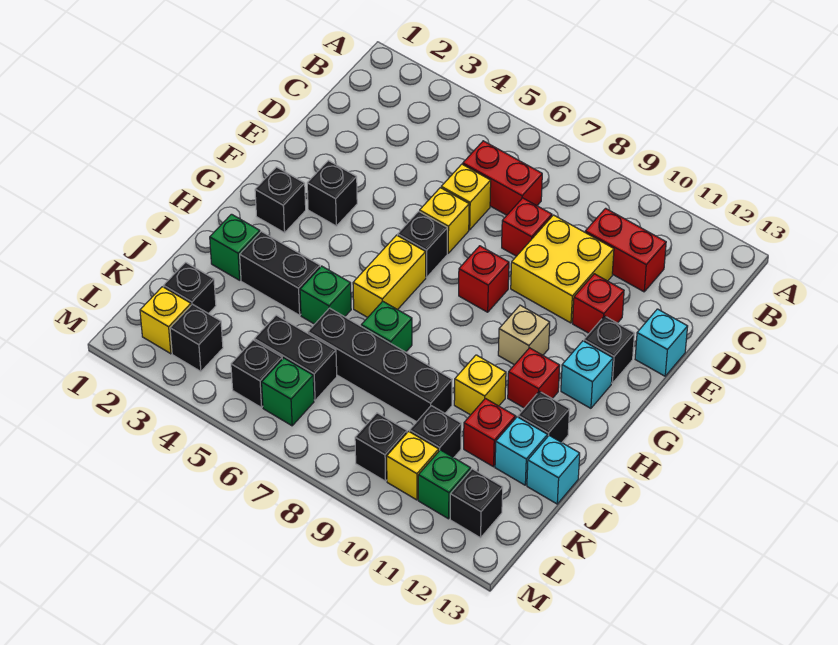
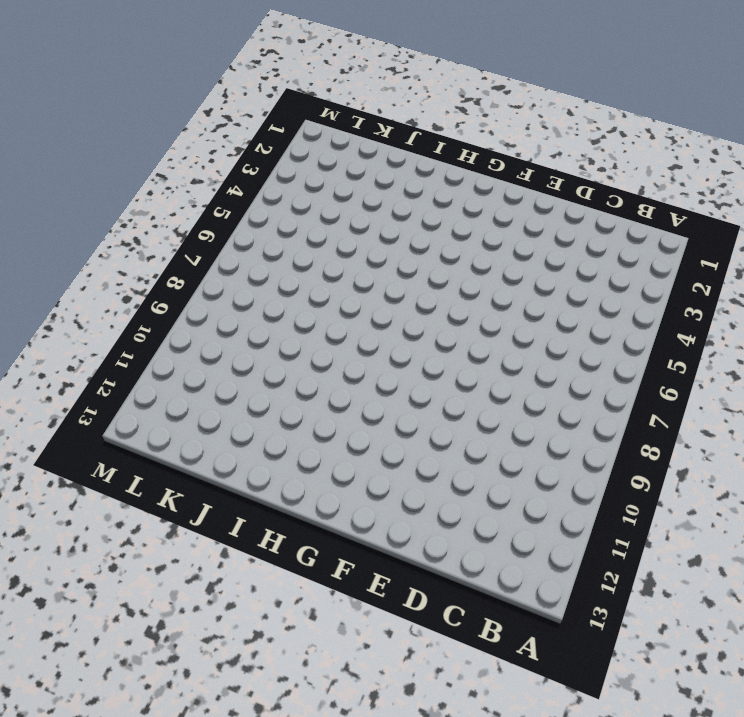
none -> red 1x2 brick [463,141,542,215]
none -> red 1x2 brick [585,208,666,292]
none -> yellow 1x1 brick [441,164,491,230]
none -> red 1x1 brick [502,198,552,256]

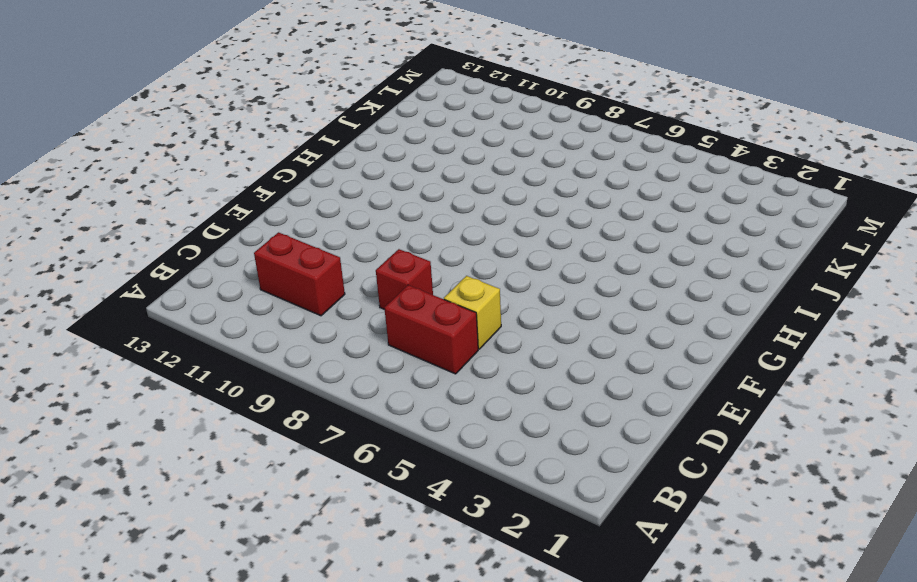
none -> yellow 2x2 brick [511,215,614,323]
none -> yellow 1x1 brick [420,188,469,253]
none -> red 1x1 brick [573,274,624,333]
none -> cyan 1x1 brick [635,309,688,376]

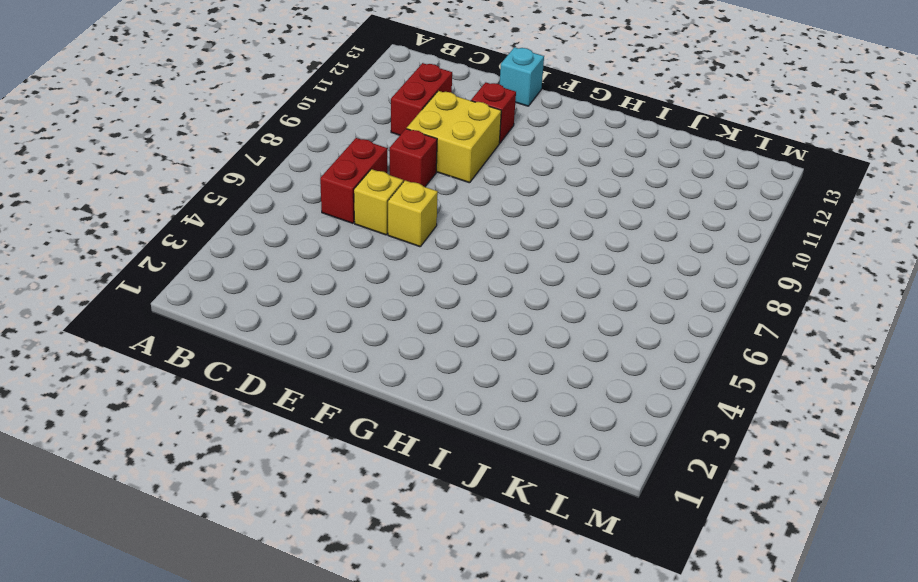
none -> black 1x1 brick [307,160,357,226]
none -> black 1x1 brick [398,211,447,277]
none -> red 1x1 brick [459,246,509,312]
none -> black 1x1 brick [584,316,635,383]

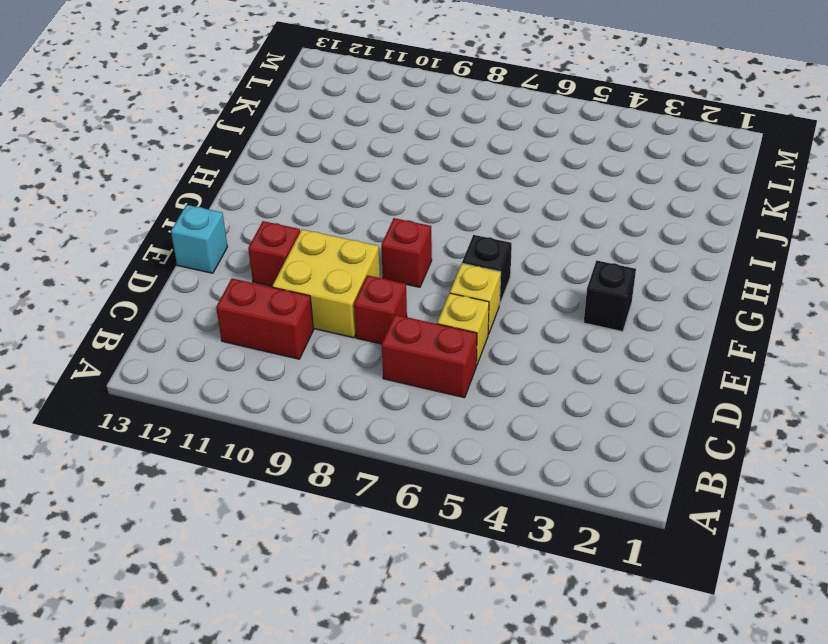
none -> black 1x1 brick [584,316,635,383]
none -> black 1x1 brick [255,167,306,233]
none -> yellow 1x2 brick [353,235,426,317]
none -> tan 1x1 brick [498,305,550,365]

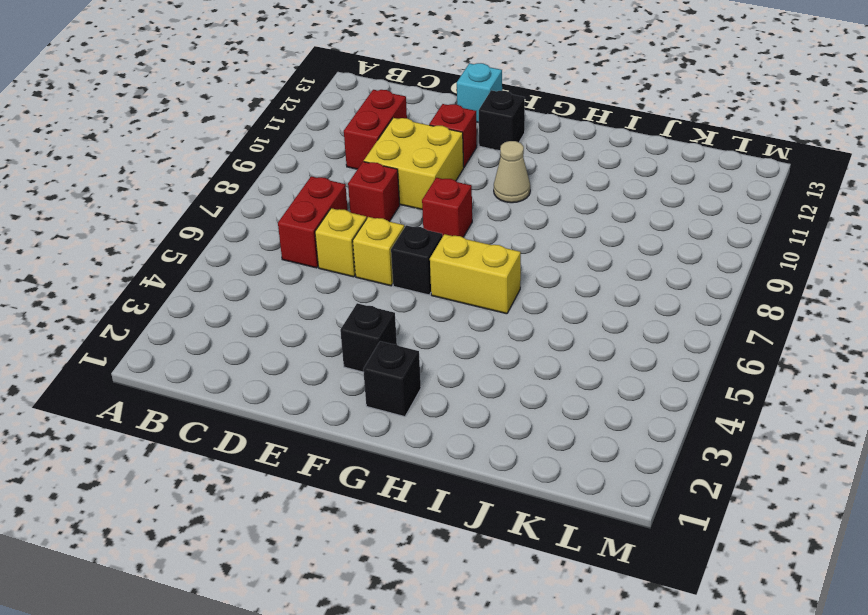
tan 1x1 cone [494,141,530,203] -> tan 1x1 brick [498,305,550,365]
none -> cyan 1x1 brick [561,341,613,408]
none -> red 1x1 brick [508,348,560,408]
none -> green 1x1 brick [210,214,260,280]
none -> black 1x2 brick [240,231,320,315]

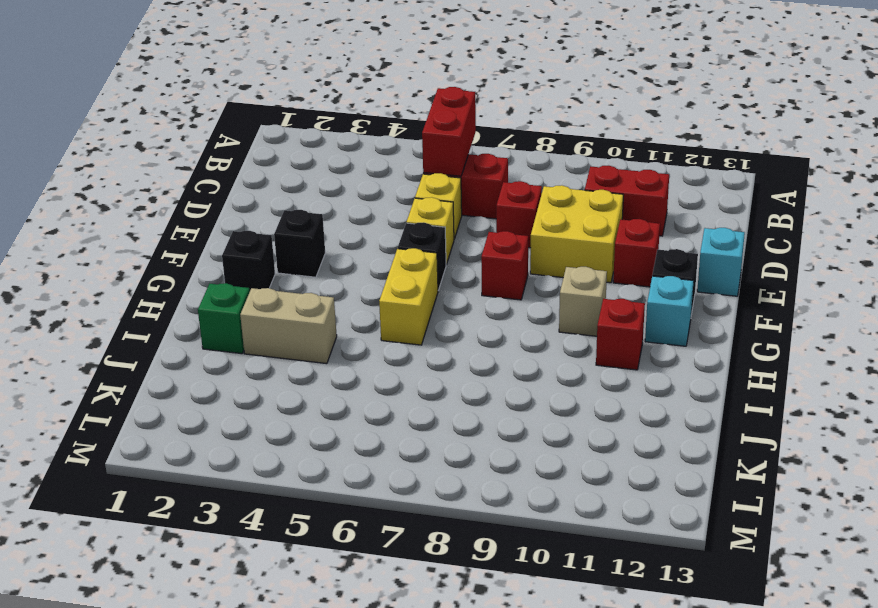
red 1x2 brick [422,87,476,176] -> none
tan 1x2 brick [240,288,337,364] -> black 1x2 brick [240,231,320,315]
none -> green 1x1 brick [300,266,351,324]
none -> green 1x1 brick [361,301,412,352]
none -> yellow 1x1 brick [454,355,506,415]
none -> black 1x1 brick [518,391,570,442]

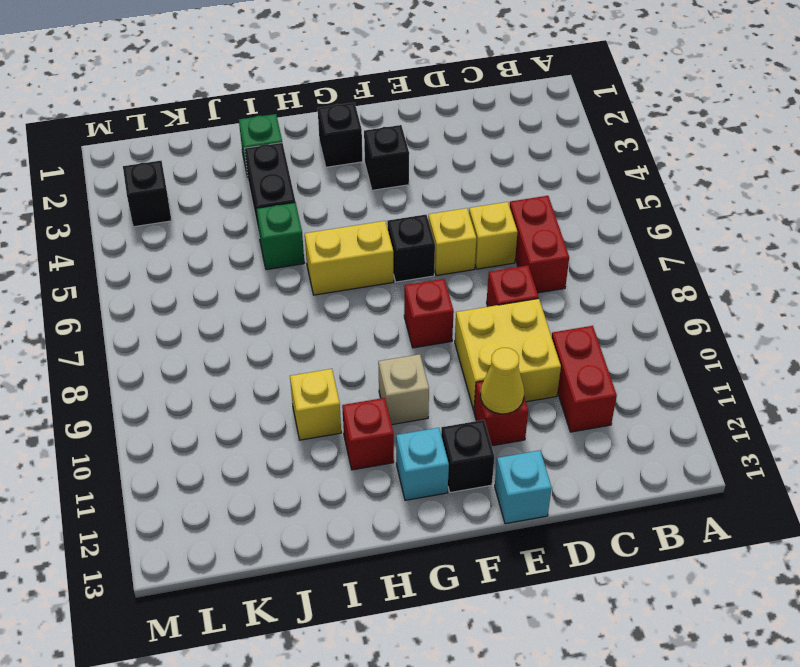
yellow 1x1 cone [480,348,524,414] -> none
none -> green 1x1 brick [361,301,412,352]
none -> black 1x1 brick [518,391,570,442]
none -> black 1x4 brick [308,308,452,422]
none -> red 1x1 brick [464,398,516,467]

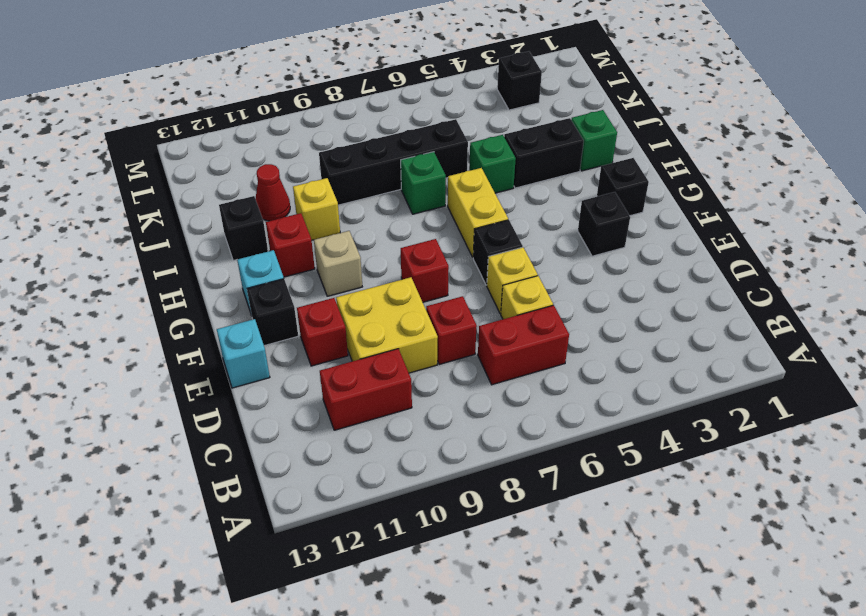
red 1x1 cone [255,164,290,221] -> red 1x1 brick [464,398,516,467]
none -> cyan 1x1 brick [495,417,547,485]
none -> cyan 1x1 brick [527,436,580,504]
none -> black 1x1 brick [164,262,216,314]
none -> black 1x2 brick [254,315,337,400]

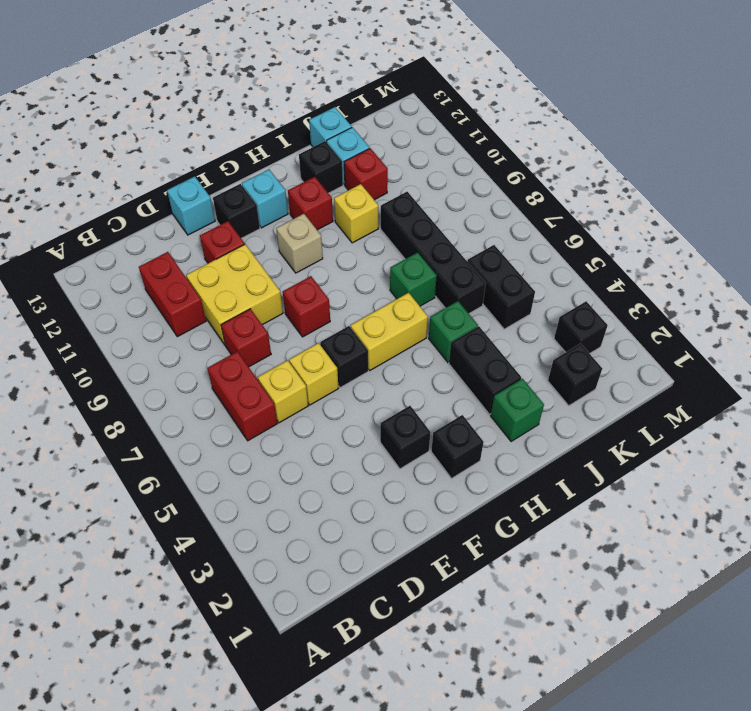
none -> black 1x1 brick [410,406,461,458]
none -> yellow 1x1 brick [140,287,191,354]
none -> black 1x1 brick [231,340,282,408]
none -> green 1x1 brick [262,358,314,426]

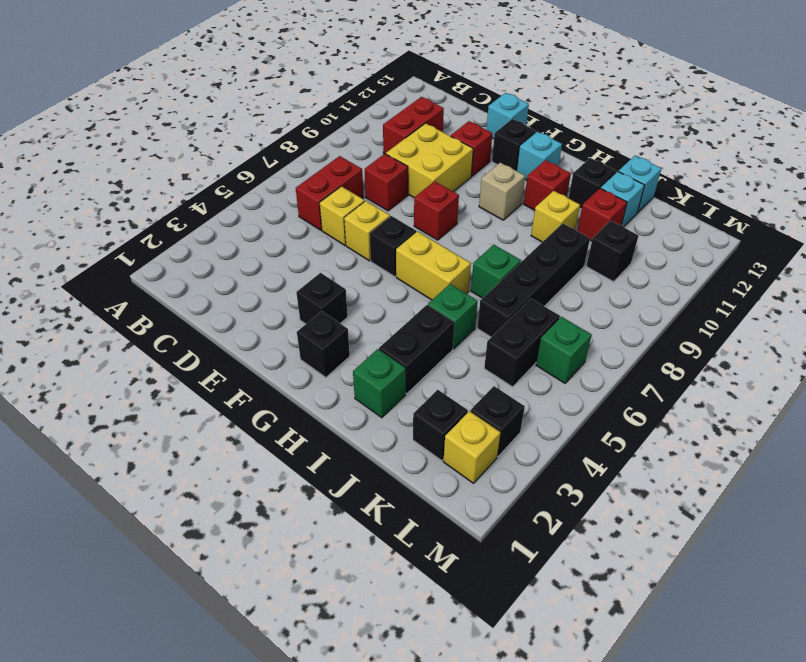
none -> black 1x1 brick [231,340,282,408]
none -> black 1x1 brick [355,413,407,481]
none -> yellow 1x1 brick [387,431,439,500]
none -> green 1x1 brick [418,450,471,519]

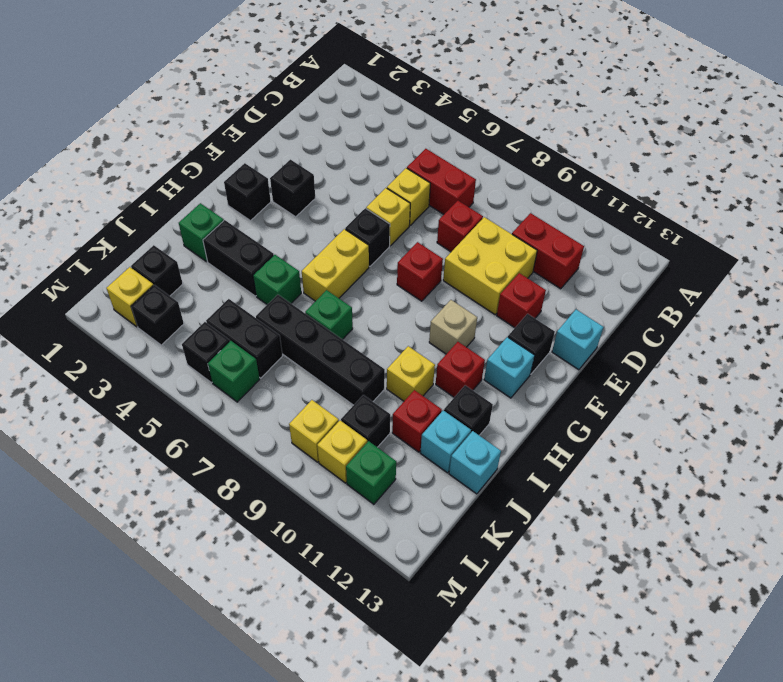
yellow 1x1 brick [289,400,339,462] -> black 1x1 brick [355,413,407,481]
none -> black 1x1 brick [450,469,503,538]

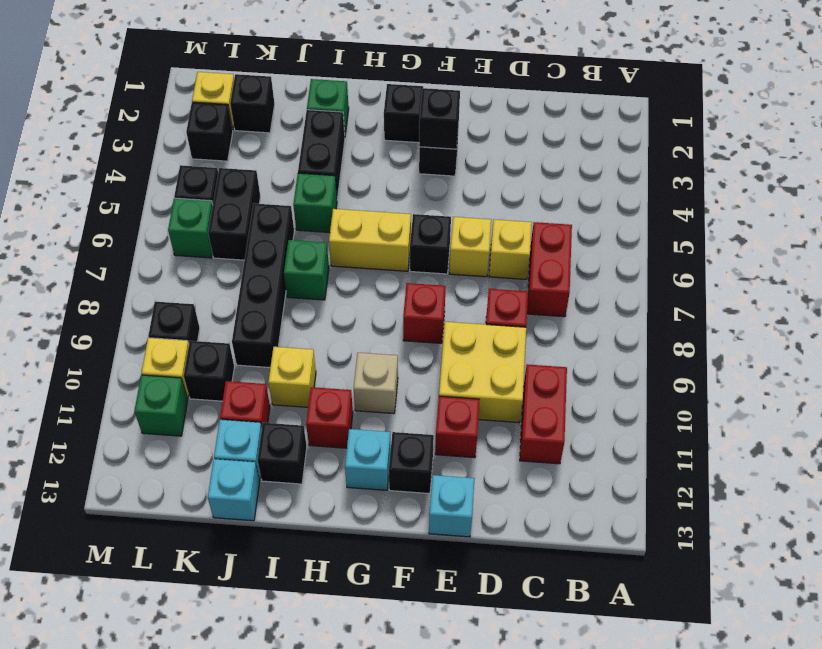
black 1x1 brick [419,88,460,149] -> black 1x1 brick moved to [450,469,503,538]

